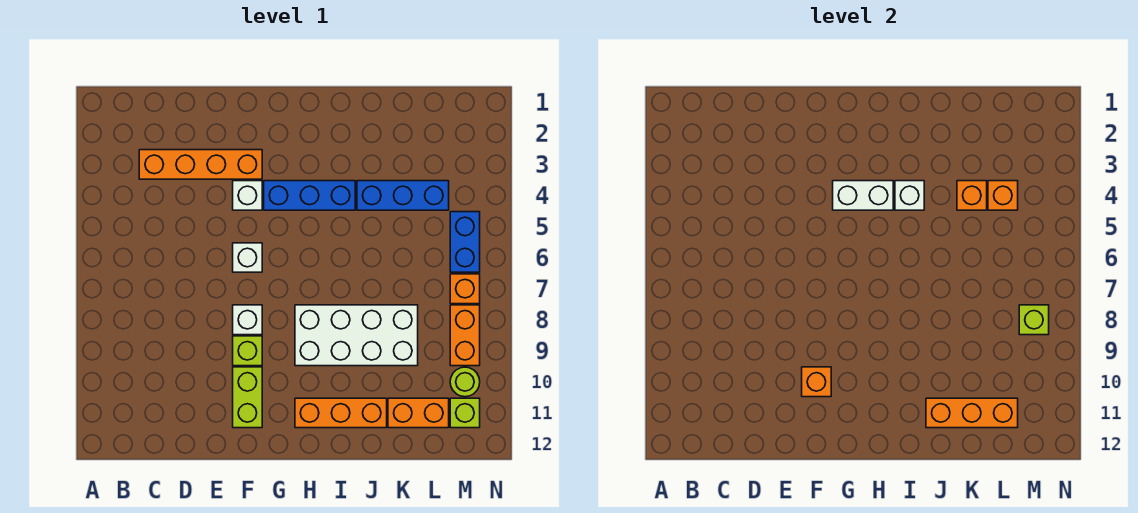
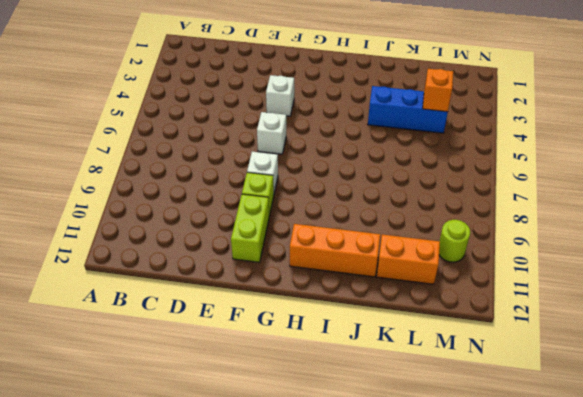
none -> orange 1x4 brick [139,150,262,179]
none -> blue 1x3 brick [264,181,355,210]
none -> white 2x4 brick [295,305,418,366]

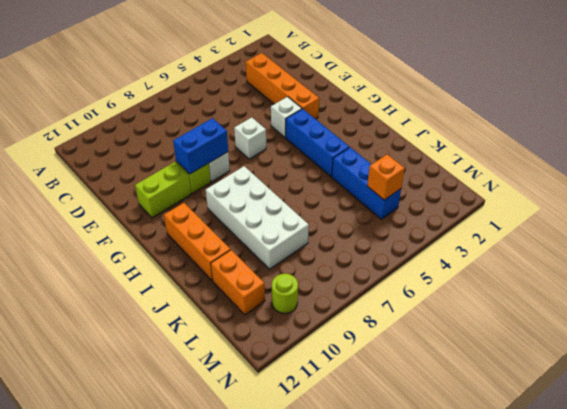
blue 1x2 brick [173,118,228,174] -> blue 1x2 brick moved to [450,212,480,272]
none -> orange 1x1 brick [450,274,480,304]
none -> orange 1x2 brick [450,305,480,366]
none -> lime 1x1 brick [450,398,480,428]

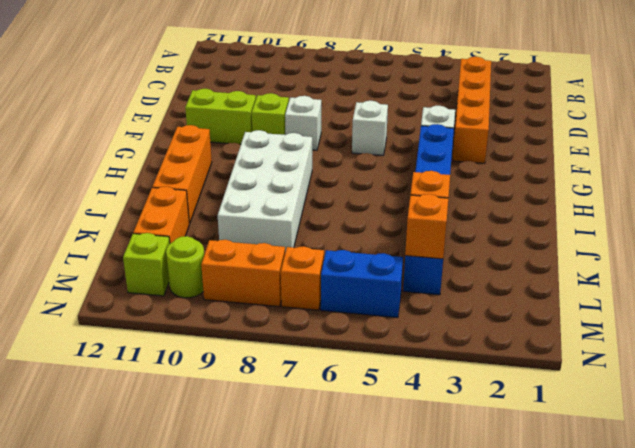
none -> orange 1x1 brick [802,367,831,397]
none -> white 1x2 brick [833,181,893,210]
none -> white 1x1 brick [895,181,924,210]

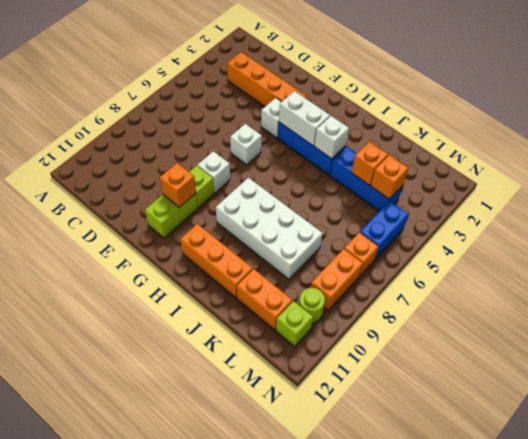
none -> orange 1x3 brick [926,398,1018,428]
none -> lime 1x1 brick [1019,305,1049,335]

